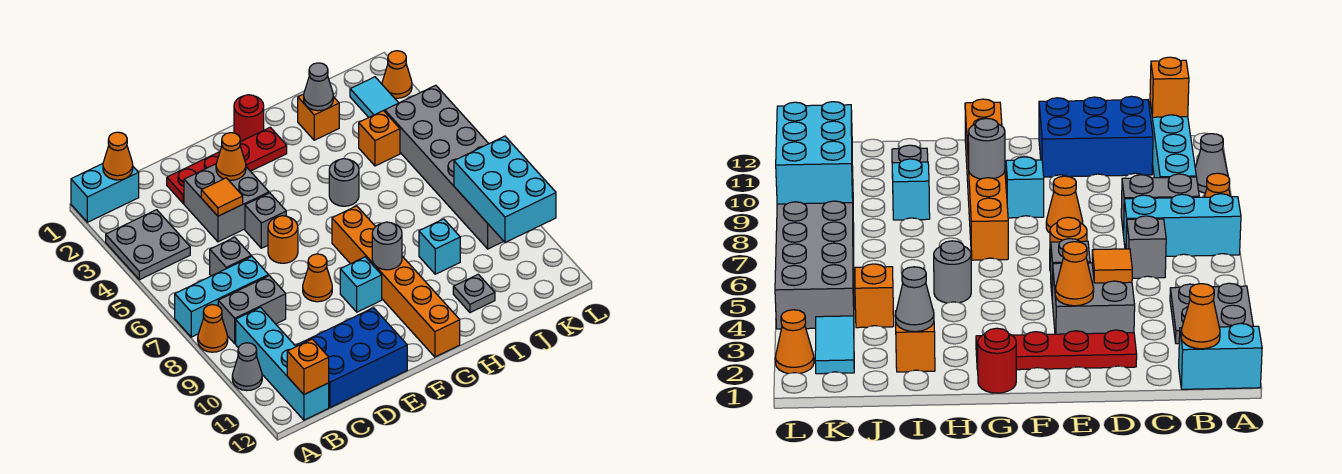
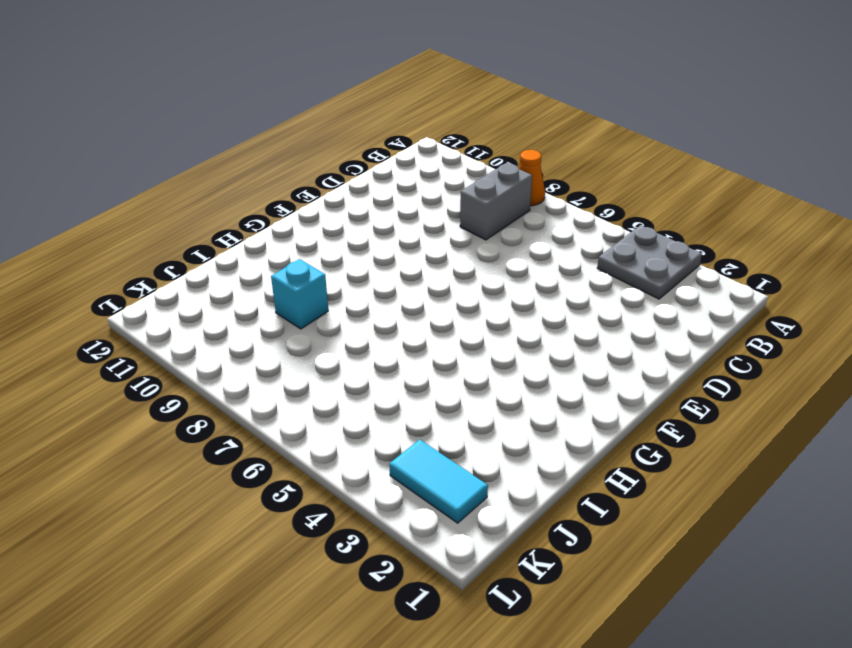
none -> cyan 1x2 brick [71,164,139,222]
none -> cyan 1x3 brick [175,256,269,337]
none -> grey 1x1 cone [232,343,262,391]
none -> cyan 1x4 brick [236,307,329,420]

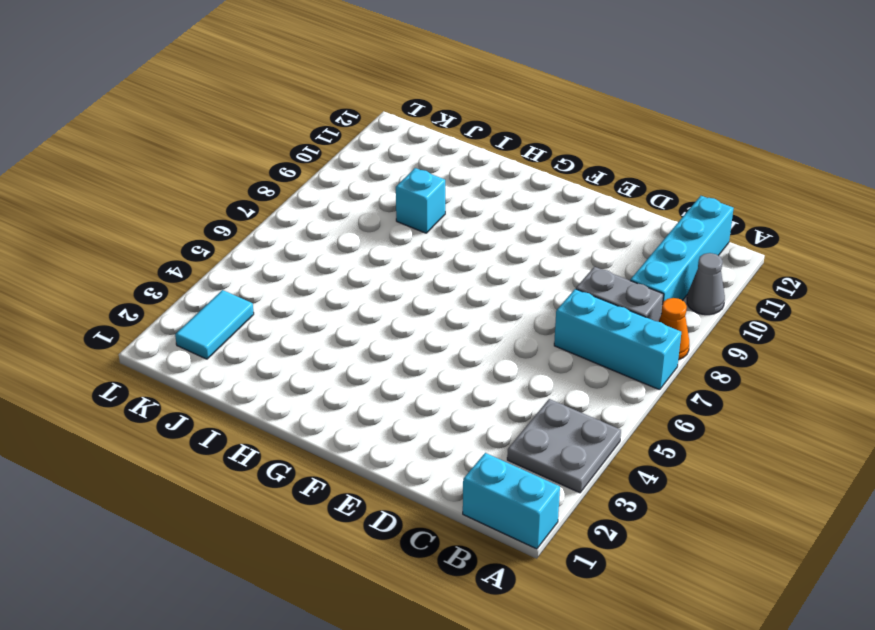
none -> grey 1x1 brick [210,237,251,276]
none -> blue 2x3 brick [296,308,407,408]
none -> red 1x4 plate [167,127,287,203]
none -> grey 2x2 brick [184,164,269,242]

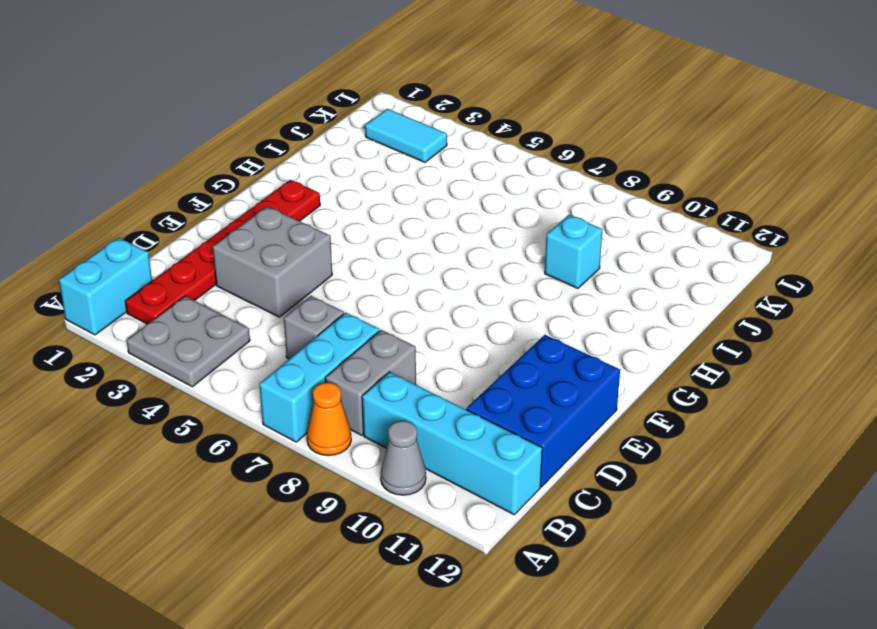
red 1x6 plate [125,180,320,324] -> red 1x4 plate [167,127,287,203]
none -> grey 1x1 brick [245,193,286,248]
none -> orange 1x1 round brick [268,216,298,263]
none -> orange 1x1 cone [303,254,332,302]
none -> cyan 1x1 brick [340,257,382,312]

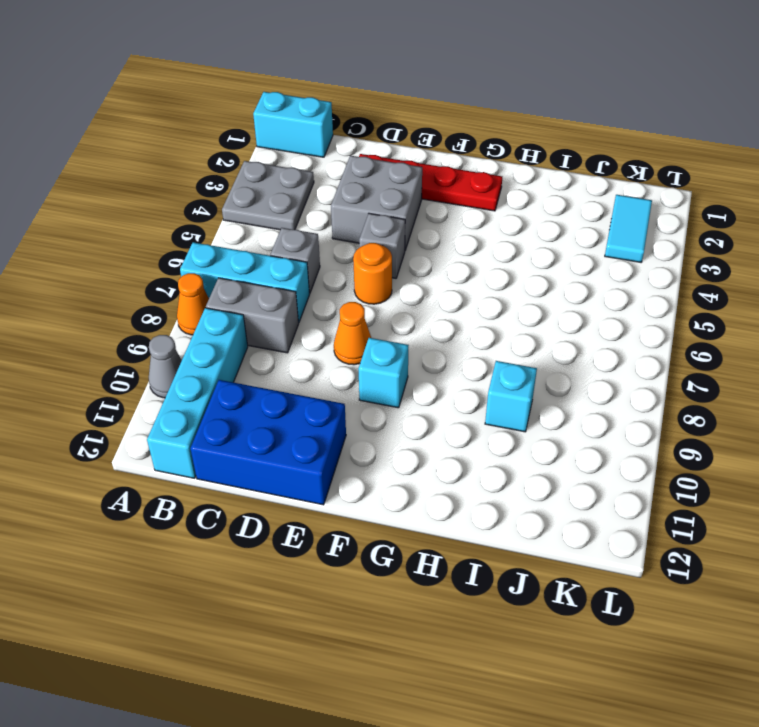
none -> red 1x1 round brick [234,95,264,141]
none -> orange 1x6 brick [332,206,460,357]
none -> grey 1x1 round brick [329,159,359,206]
none -> orange 1x1 brick [298,94,339,140]

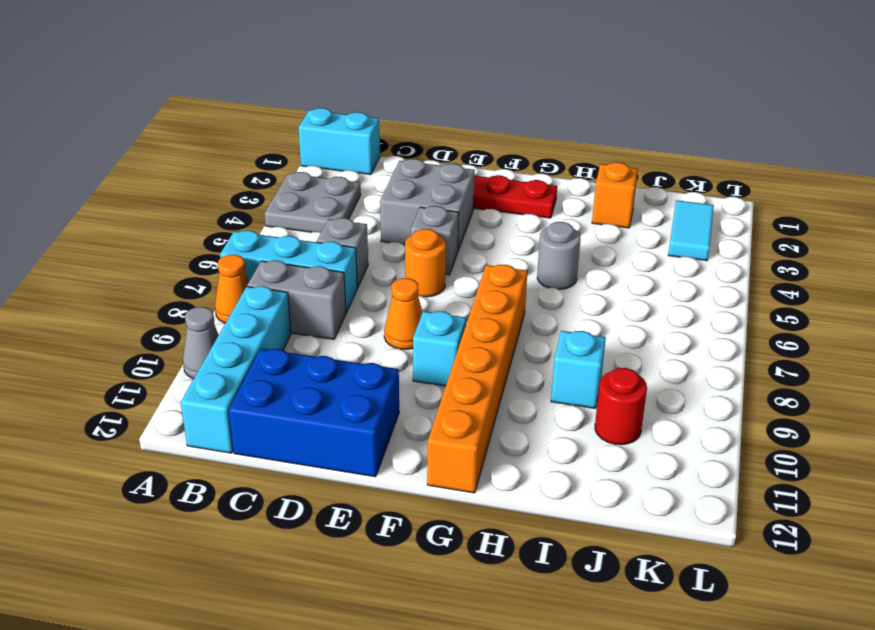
red 1x1 round brick [595,368,647,445] -> red 1x1 round brick moved to [234,95,264,141]
none -> grey 1x1 plate [453,274,495,313]
none -> orange 1x1 brick [359,111,400,166]
none -> grey 2x6 brick [385,85,504,249]
none -> orange 1x1 cone [382,51,412,98]

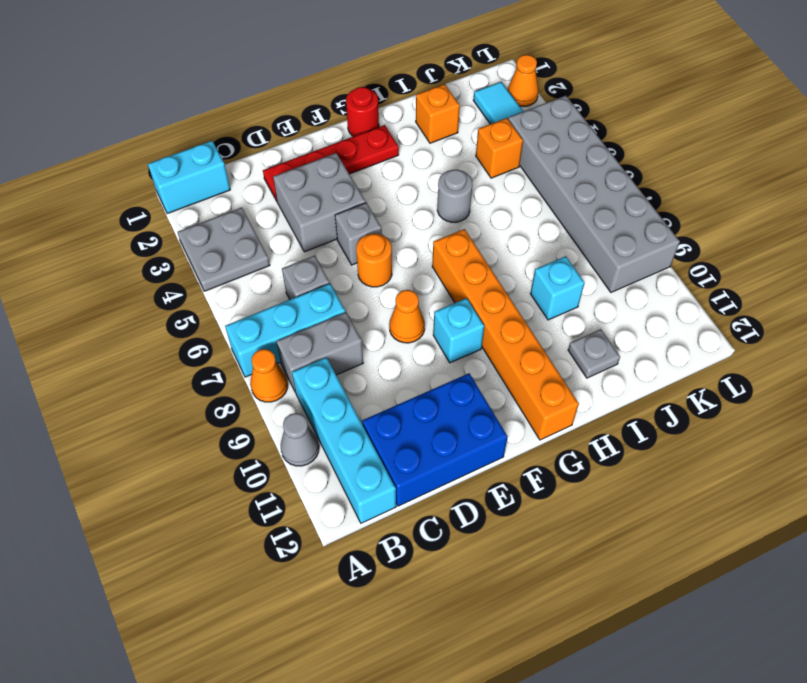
none -> orange 1x1 cone [103,132,133,180]
none -> orange 1x1 brick [287,339,329,394]
none -> orange 1x1 tile [201,178,243,216]
none -> orange 1x1 cone [216,133,246,180]

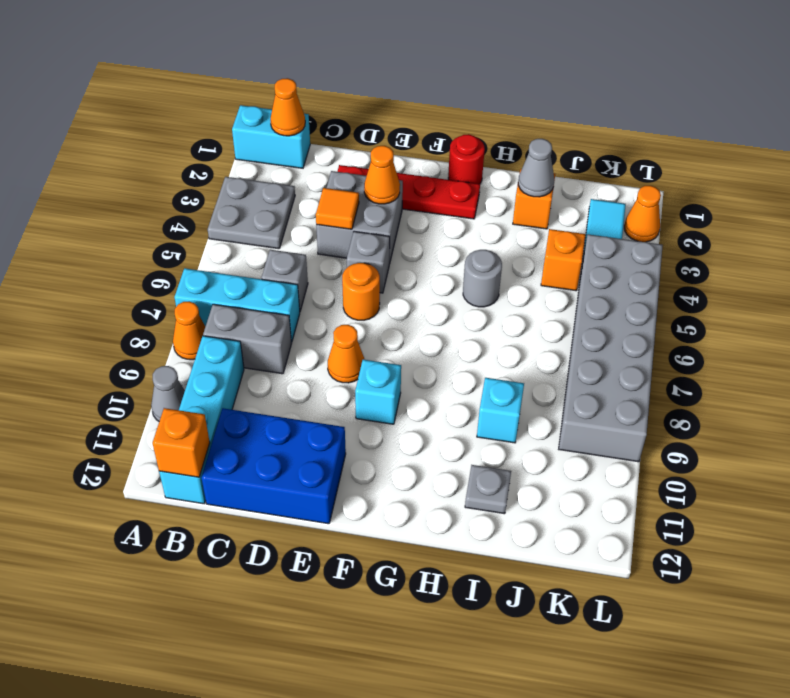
none -> orange 1x6 brick [332,206,460,357]
none -> grey 1x1 round brick [372,222,402,270]
none -> cyan 2x3 brick [454,136,556,242]

